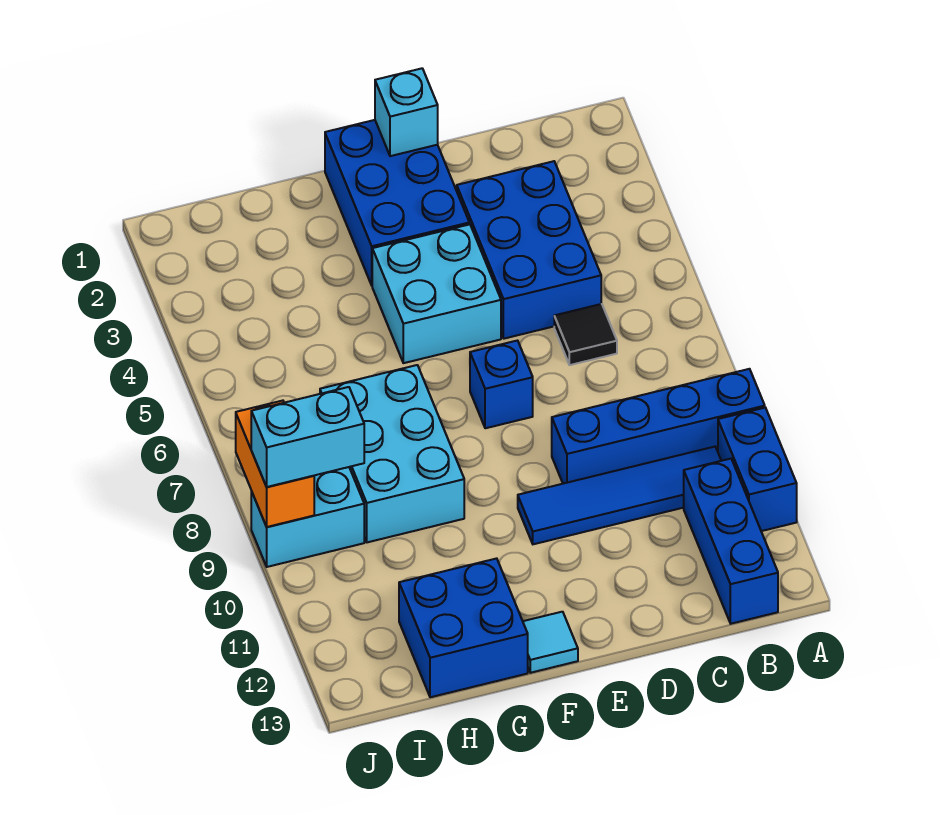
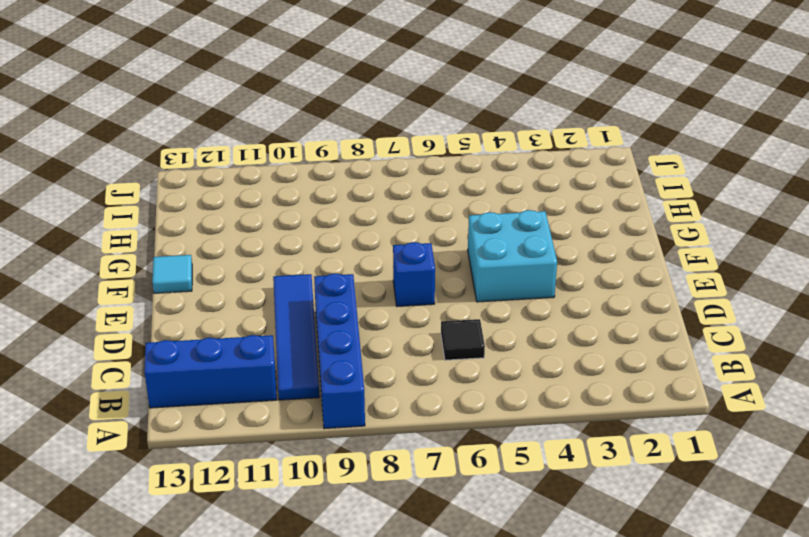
none -> blue 1x2 brick [718,408,797,531]
none -> blue 2x3 brick [457,161,601,339]
none -> blue 2x3 brick [325,120,469,285]

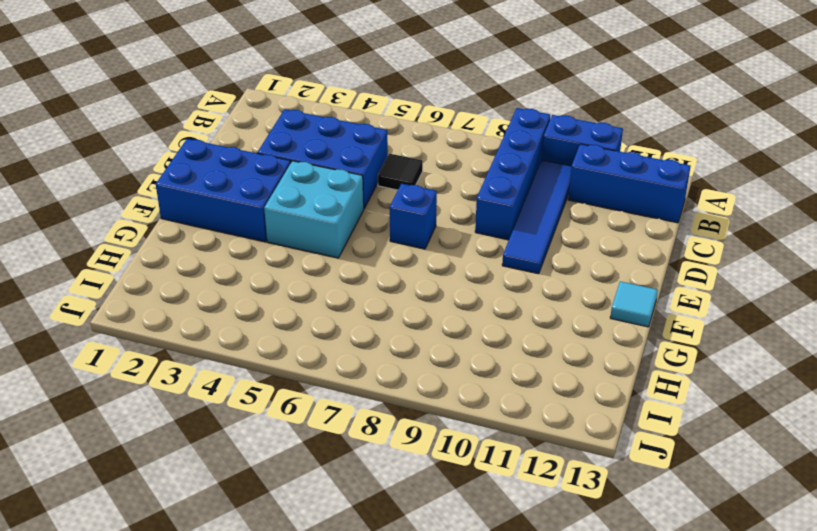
none -> cyan 2x3 brick [320,365,464,542]
none -> blue 2x2 brick [399,558,528,697]
none -> cyan 1x2 brick [251,467,364,567]

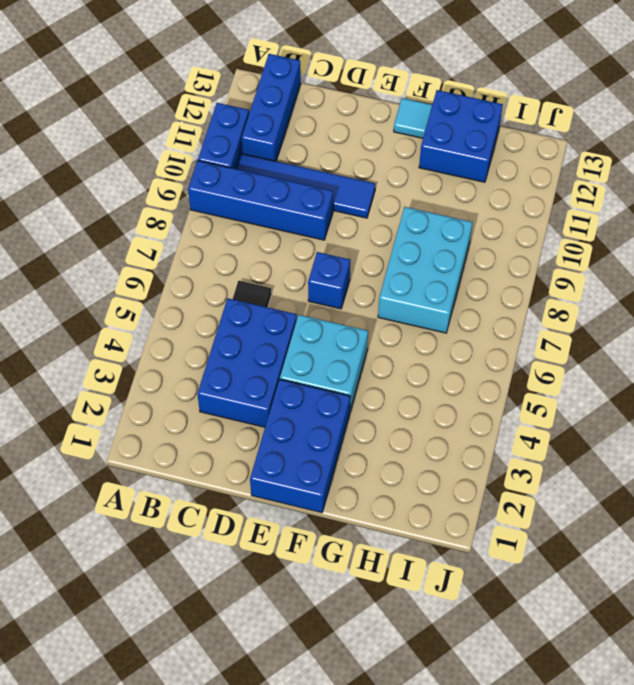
none -> cyan 1x2 brick [251,467,364,567]
none -> cyan 1x1 brick [375,68,438,156]
none -> orange 1x2 brick [236,401,314,527]

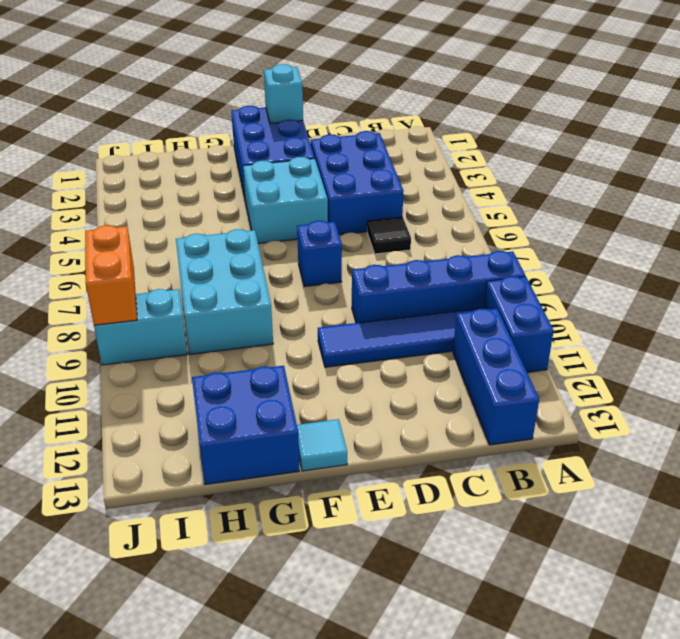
none -> cyan 1x2 brick [251,387,364,487]

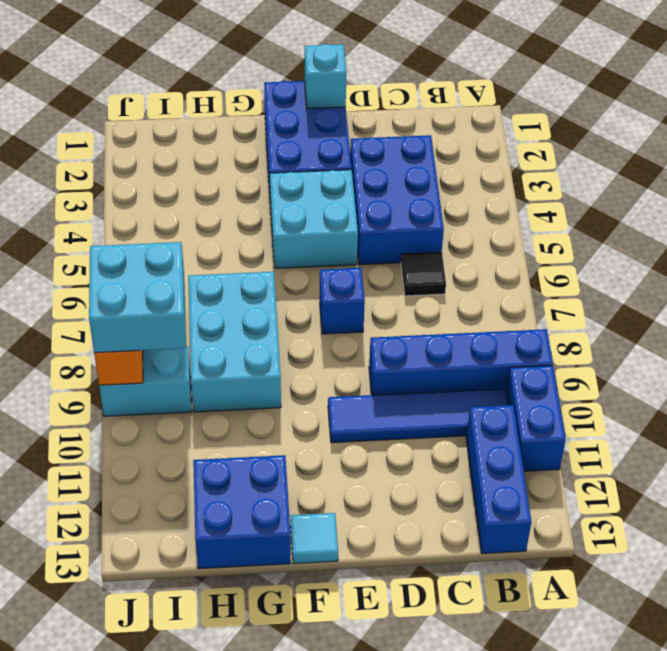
cyan 2x2 brick [89,242,186,353] -> cyan 1x2 brick [251,387,364,487]

